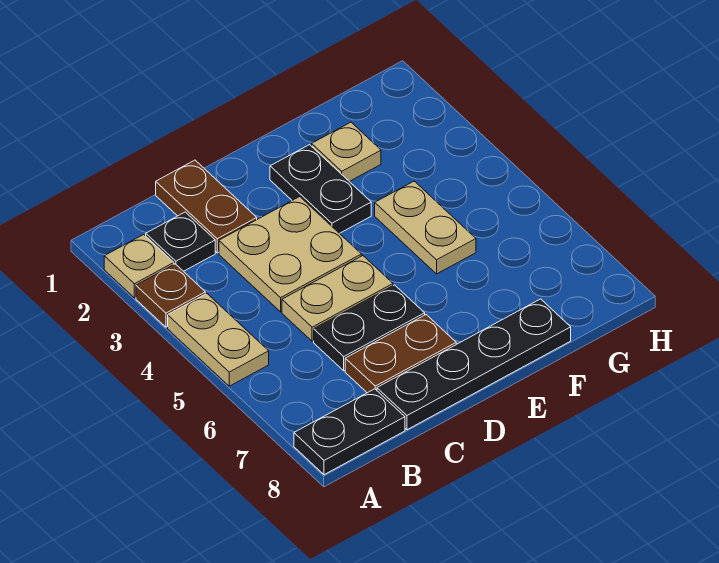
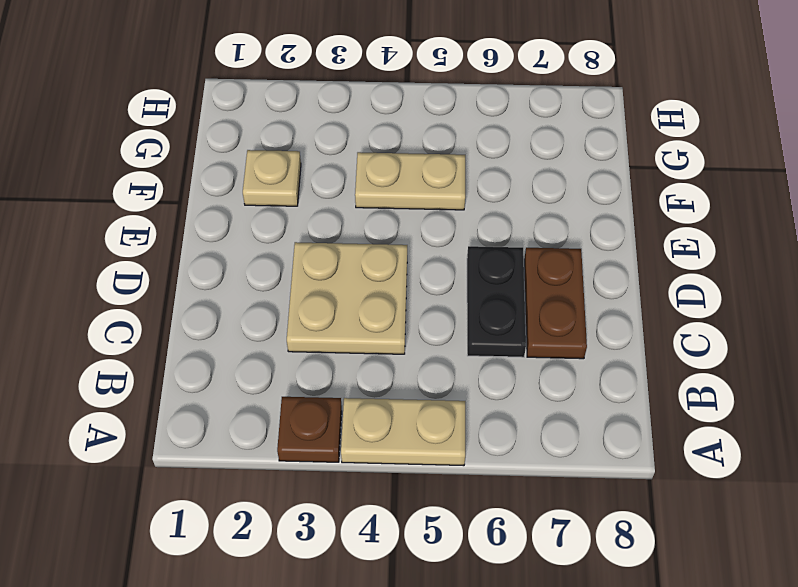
none -> tan 1x1 plate [104,235,174,298]
none -> black 1x2 plate [294,389,405,475]
none -> black 1x1 plate [146,212,215,271]

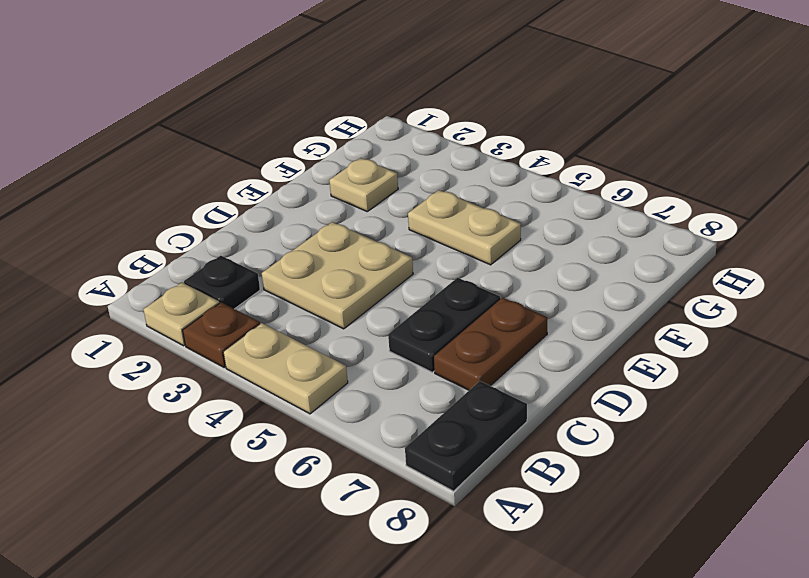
none -> brown 1x2 plate [156,160,257,253]
none -> tan 1x2 plate [282,256,393,341]
none -> black 1x4 plate [377,299,571,430]

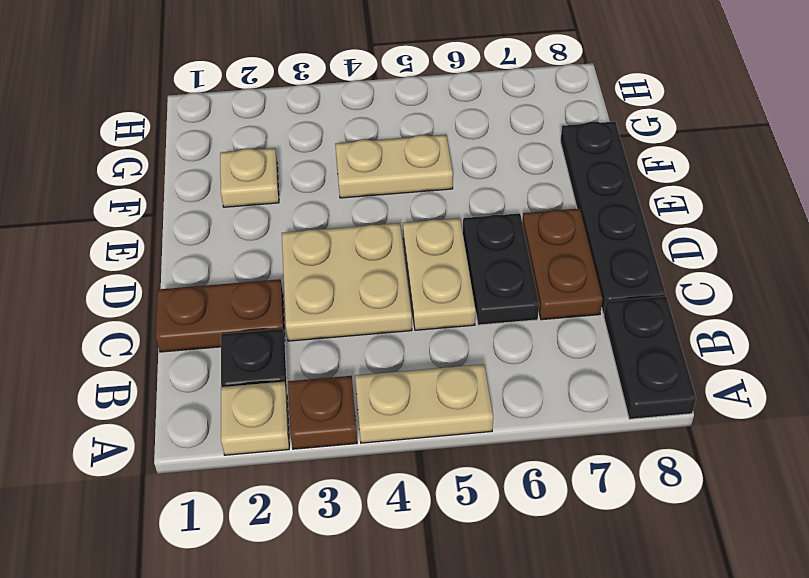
none -> black 1x2 plate [270,145,371,234]

